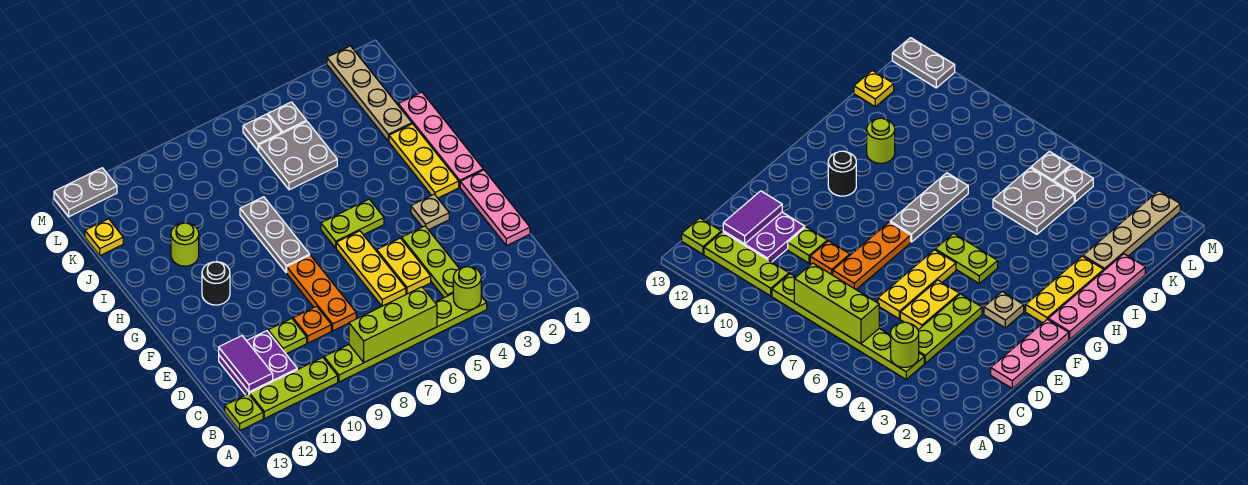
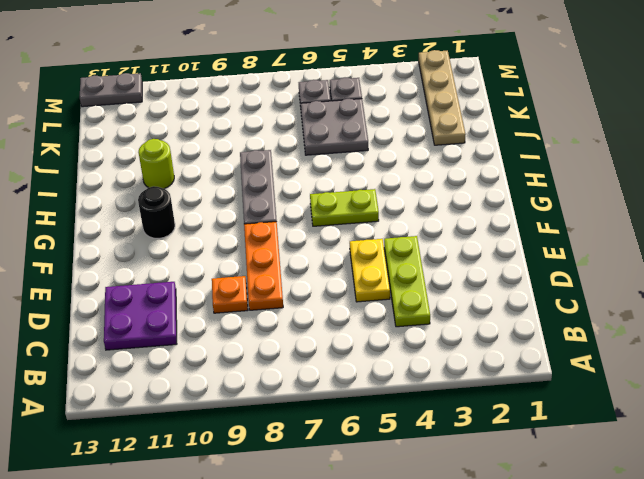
none -> lime 1x6 plate [324,294,487,382]
none -> lime 1x3 plate [250,357,338,419]
none -> lime 1x1 plate [225,394,263,430]

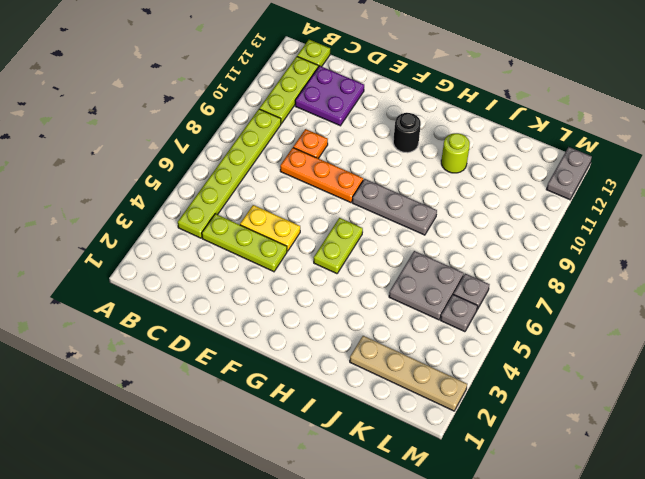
none -> pink 1x3 plate [460,170,530,246]
none -> yellow 1x3 plate [336,231,406,306]
none -> lime 1x1 plate [268,318,307,354]

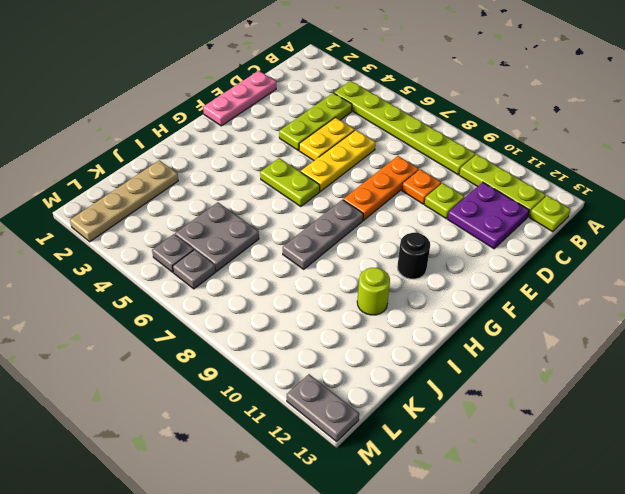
none -> tan 1x1 plate [411,194,449,230]
none -> pink 1x4 plate [398,92,483,187]
none -> yellow 1x3 plate [389,124,459,198]

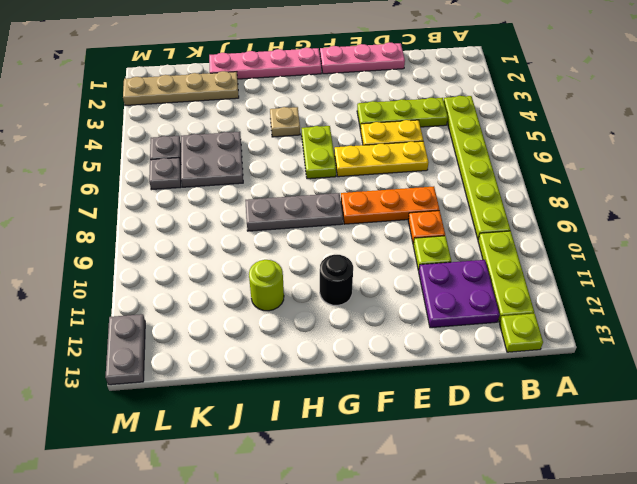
tan 1x1 plate [270,107,300,137] -> tan 1x1 plate moved to [411,194,449,230]
none -> yellow 1x3 plate [389,124,459,198]
none -> yellow 1x1 plate [85,219,123,255]
none -> lime 1x1 round brick [453,266,481,310]

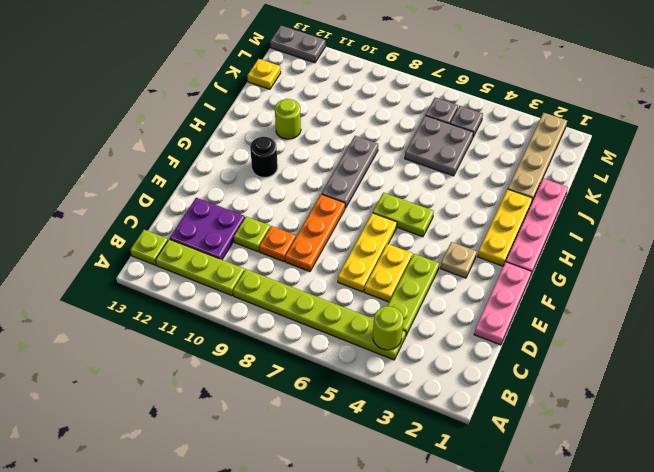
none -> lime 1x3 brick [349,287,437,362]
none -> purple 1x2 tile [219,336,273,392]

